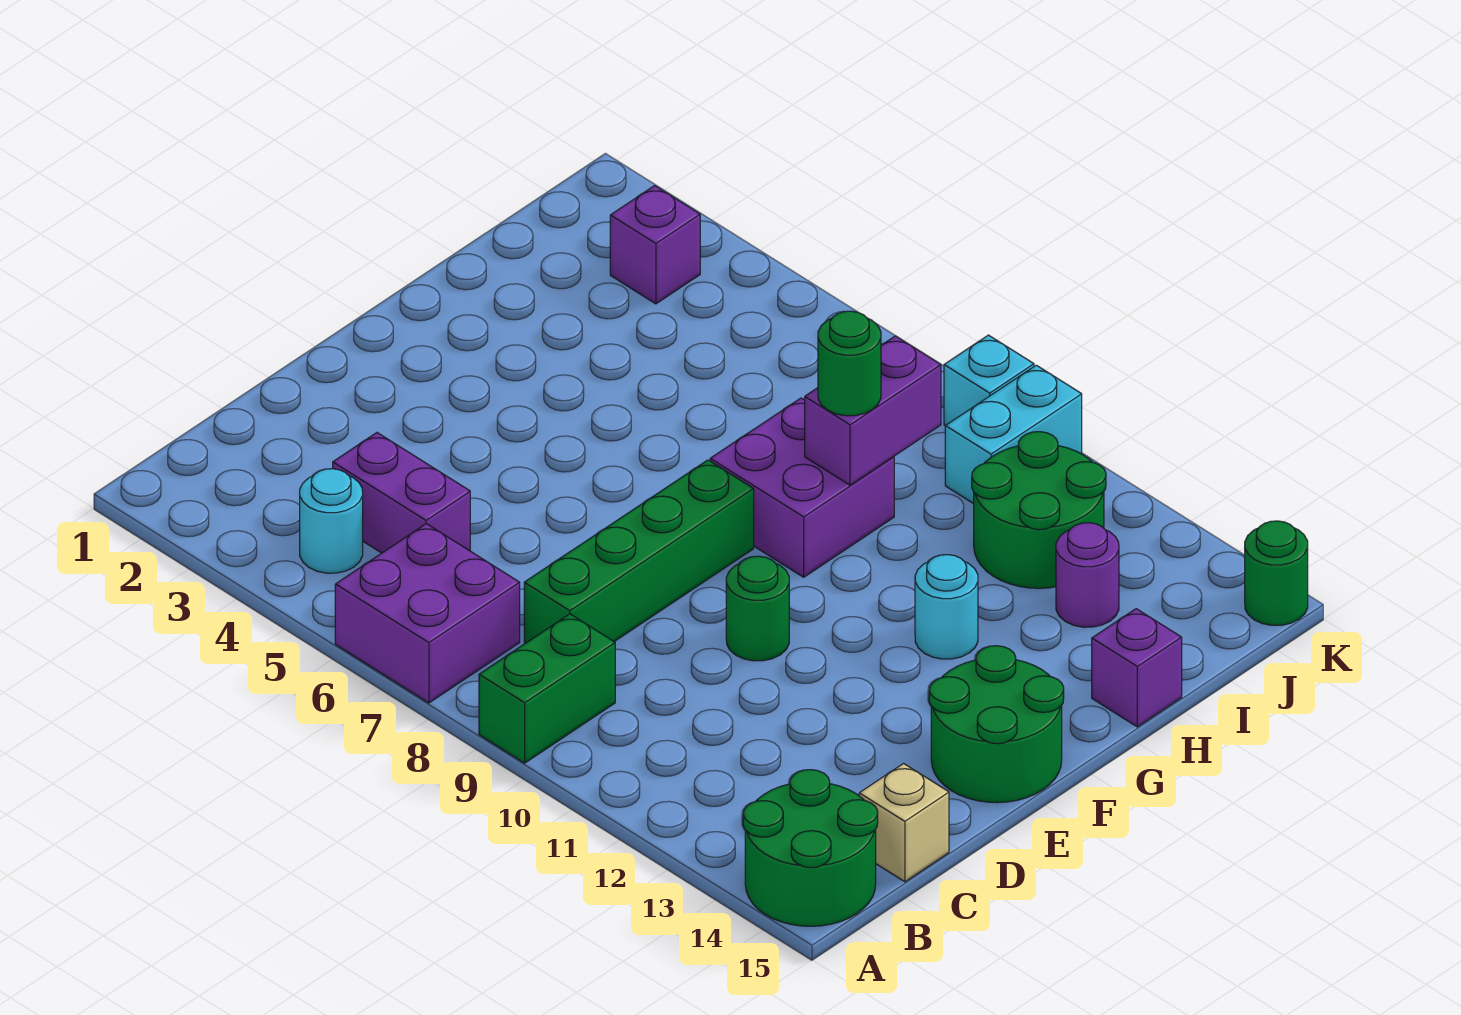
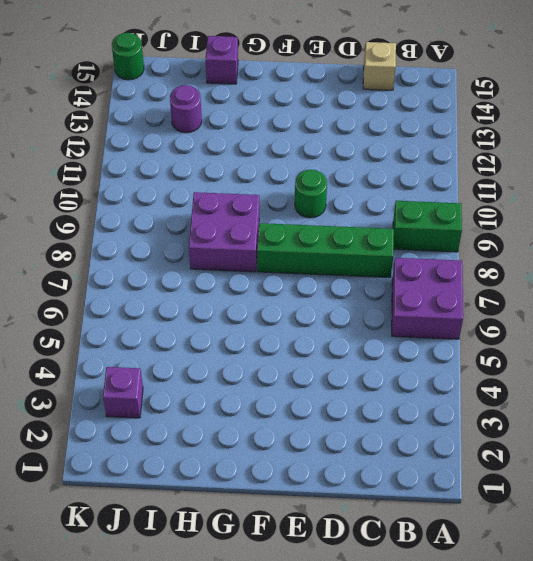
none -> green 2x2 round brick [743,770,878,926]
none -> cyan 1x1 round brick [300,469,363,573]
none -> purple 1x2 brick [333,433,470,553]

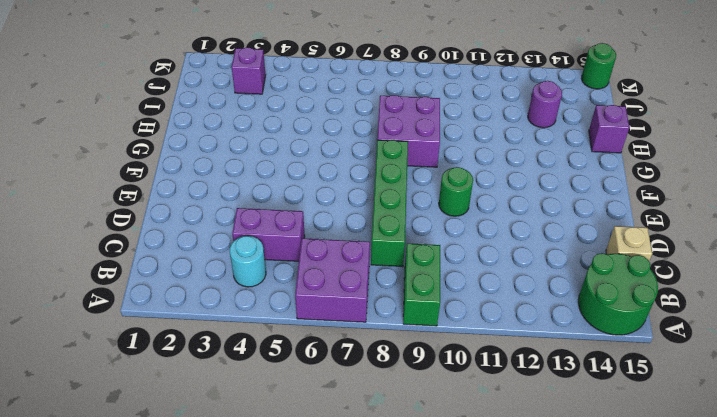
none -> green 2x2 round brick [929,646,1064,803]
none -> cyan 1x1 round brick [915,555,978,659]
none -> green 2x2 round brick [972,432,1106,588]

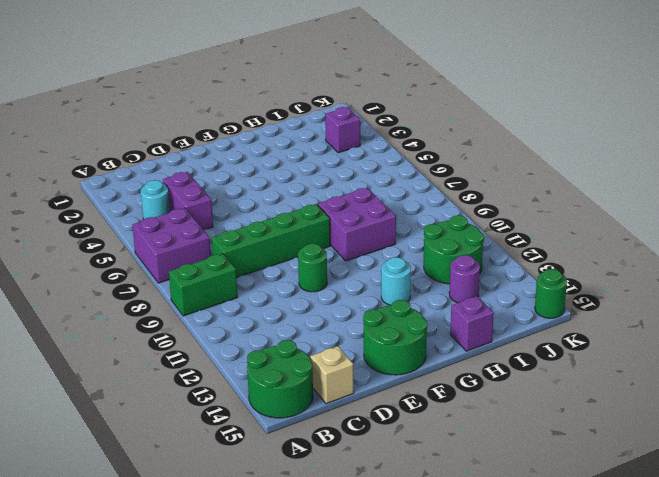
none -> cyan 1x2 brick [945,365,1082,504]
none -> cyan 1x1 brick [944,335,1034,426]
none -> purple 1x2 brick [805,336,941,485]

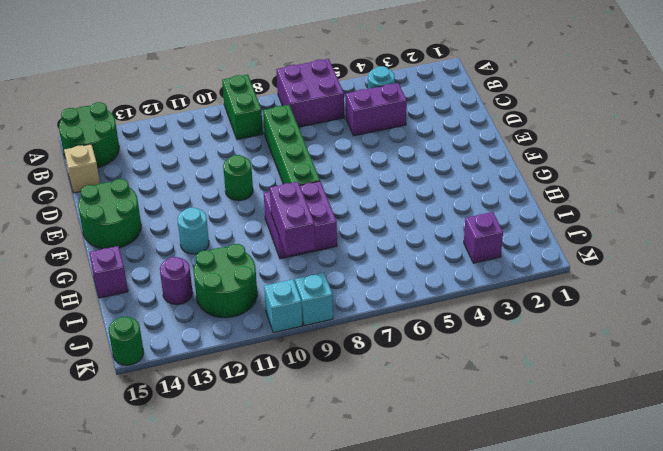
cyan 1x1 brick [264,280,302,333] -> cyan 1x2 brick [945,365,1082,504]
none -> green 1x1 round brick [818,311,881,416]

